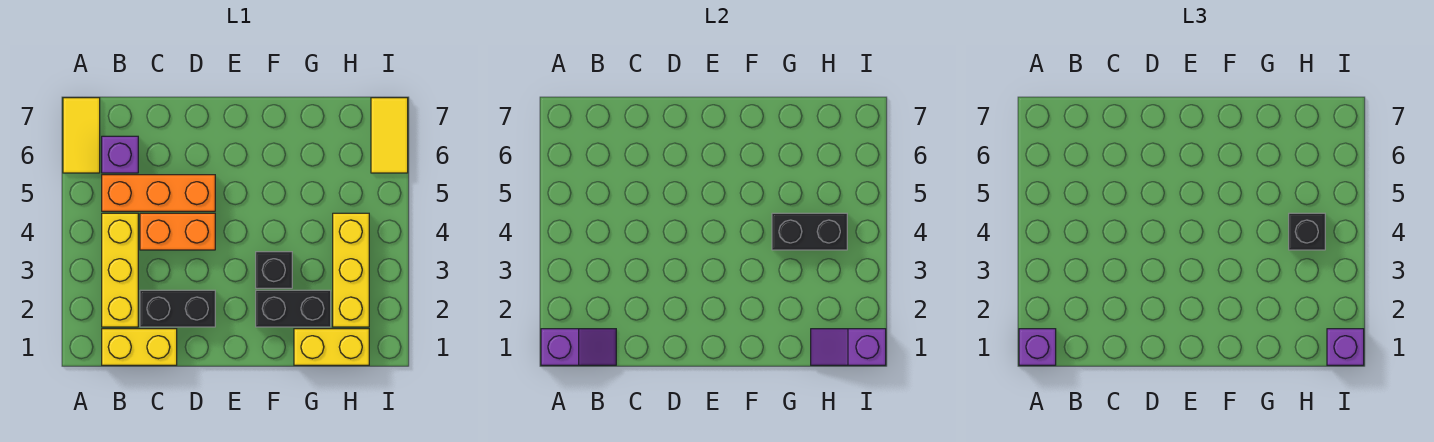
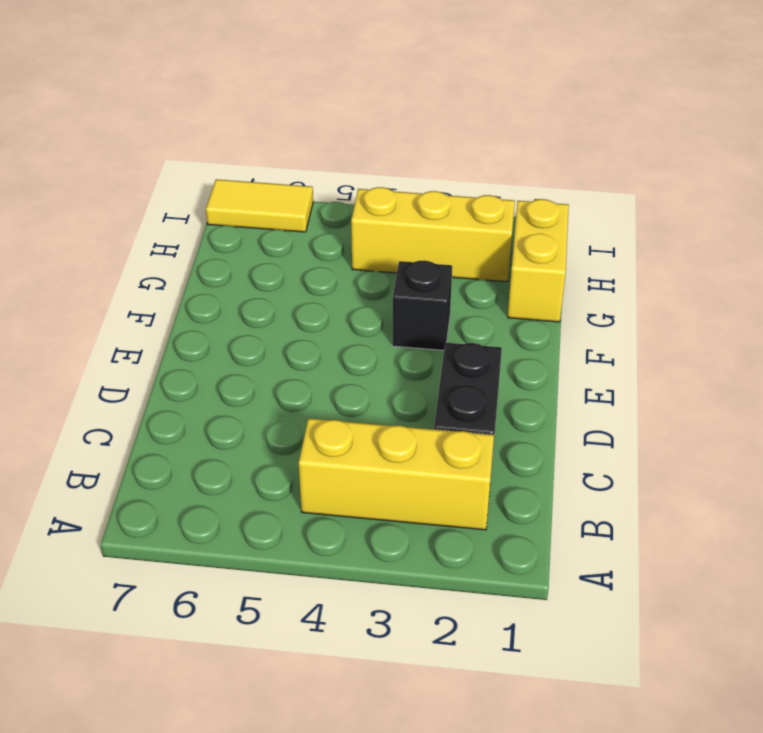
none -> yellow 1x2 tile [63,98,100,173]
none -> yellow 1x2 brick [102,329,177,365]
none -> orange 1x3 brick [102,175,215,211]

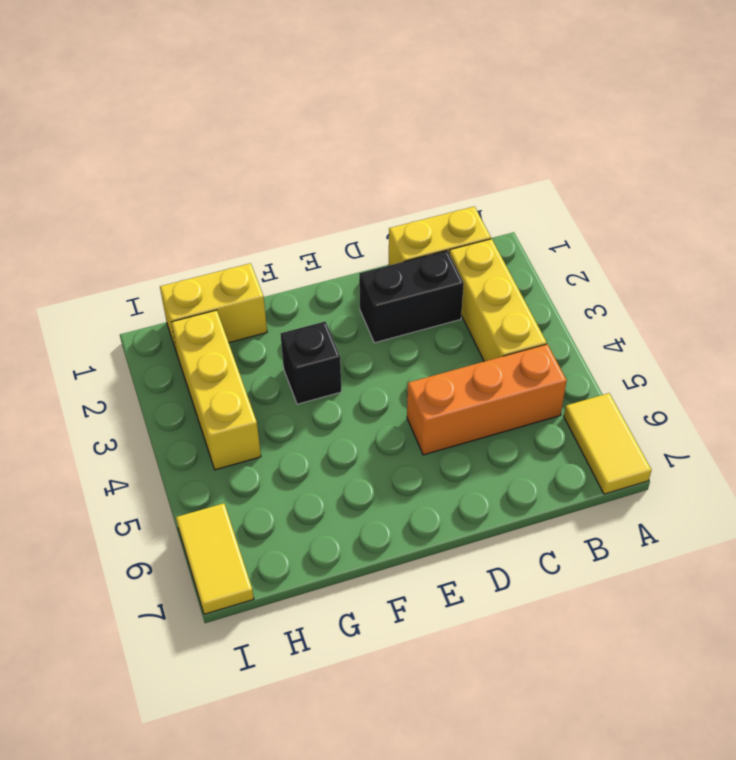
none -> purple 1x1 brick [102,136,138,173]
none -> orange 1x2 brick [140,213,215,250]
none -> black 1x2 brick [256,290,331,327]

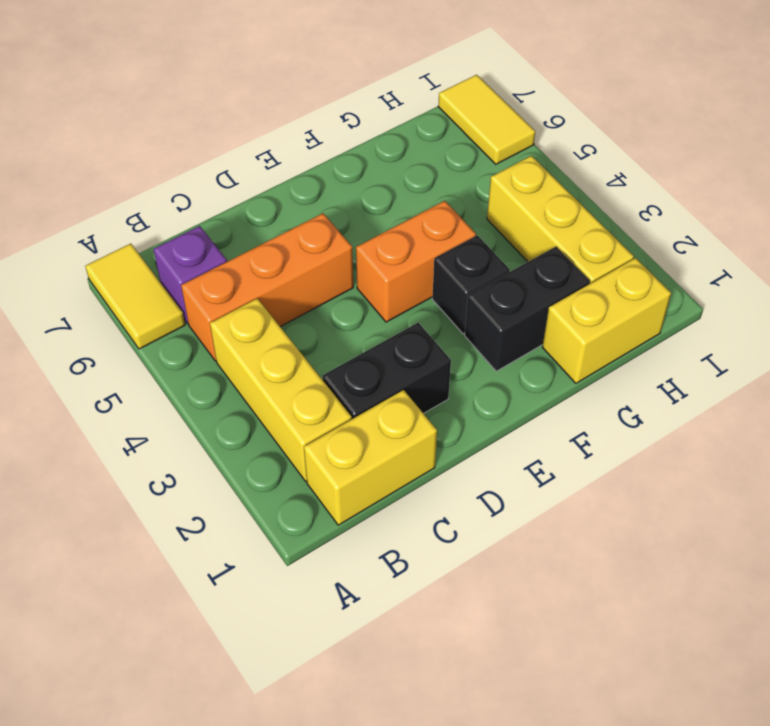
orange 1x2 brick [356,201,476,322] -> orange 1x2 brick moved to [140,213,215,250]
none -> purple 1x2 slope [541,329,616,365]
none -> black 1x2 brick [772,213,847,250]
none -> purple 1x2 slope [811,329,886,365]

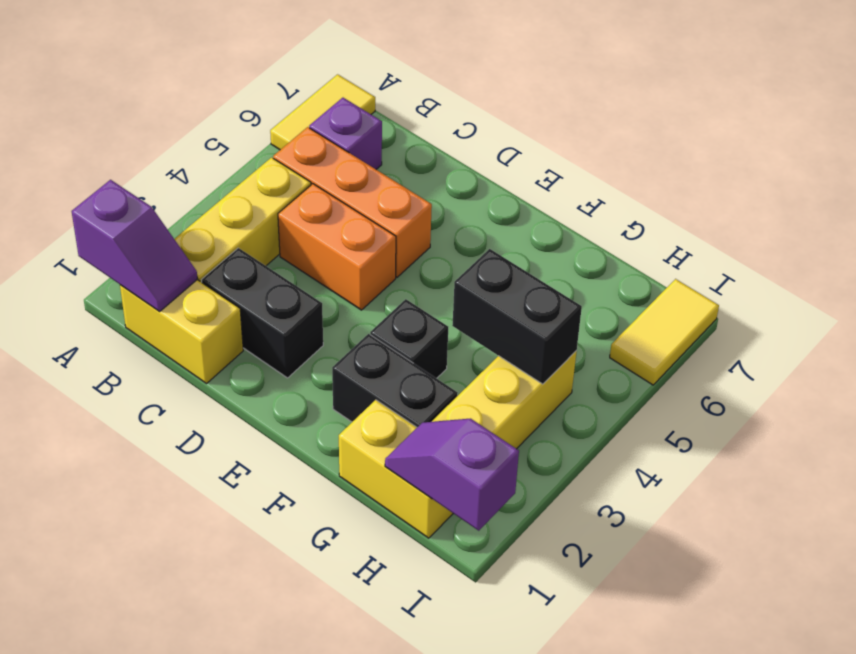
none -> purple 1x1 brick [1019,329,1056,365]
none -> black 1x1 brick [1289,213,1325,250]
none -> purple 1x1 brick [1327,329,1364,365]

